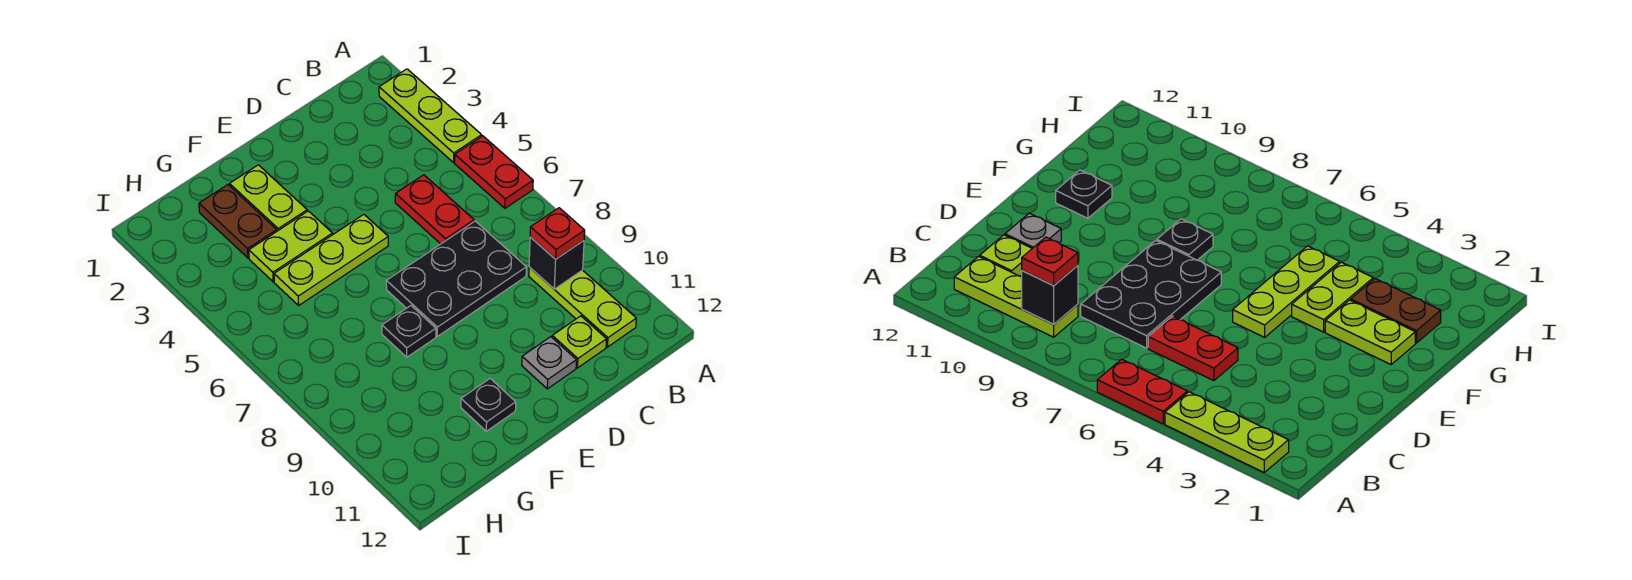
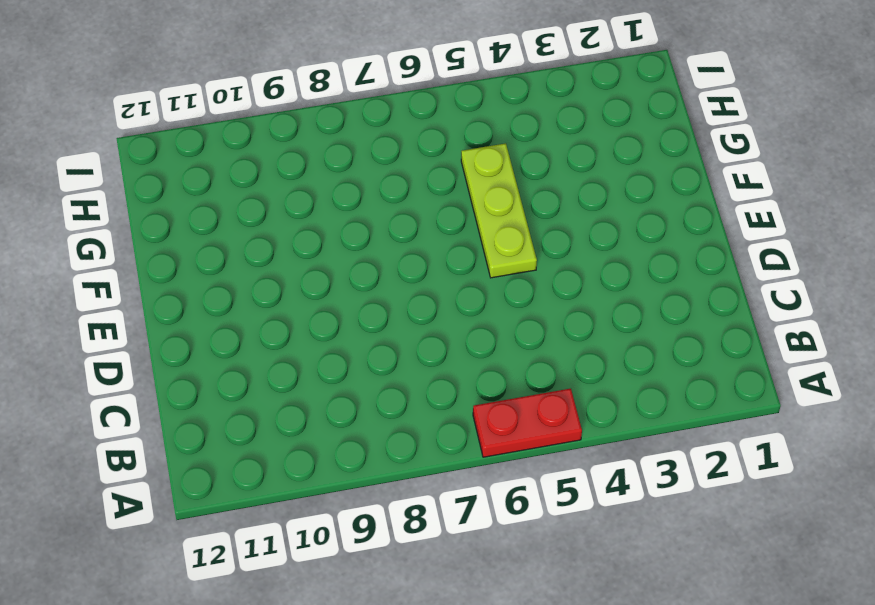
none -> lime 1x3 plate [379,69,482,162]
none -> lime 1x3 plate [529,267,636,347]
none -> red 1x2 plate [395,175,474,244]

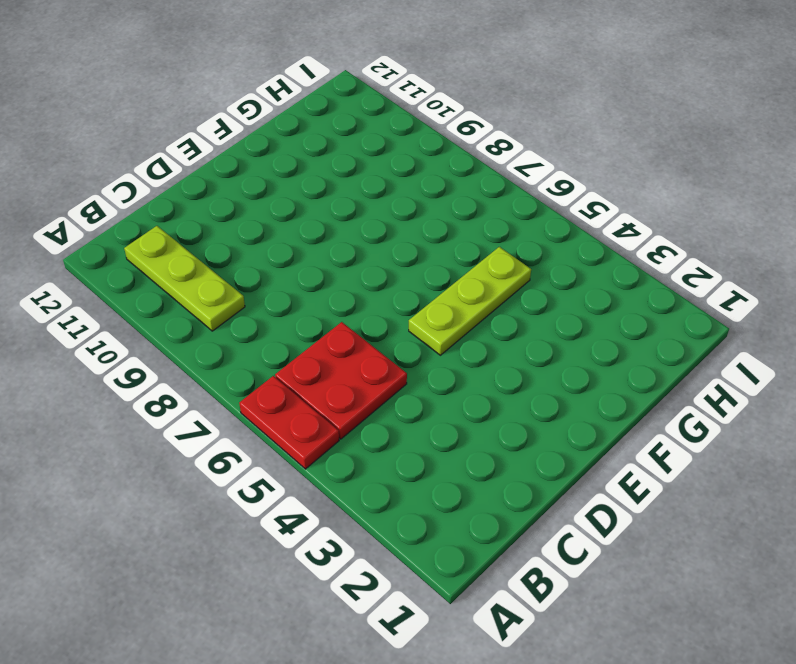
red 2x2 plate [275,322,407,439] -> red 1x2 plate [395,175,474,244]
none -> lime 1x3 plate [379,69,482,162]
none -> black 2x3 plate [386,221,526,336]
none -> lime 1x1 plate [552,316,607,368]

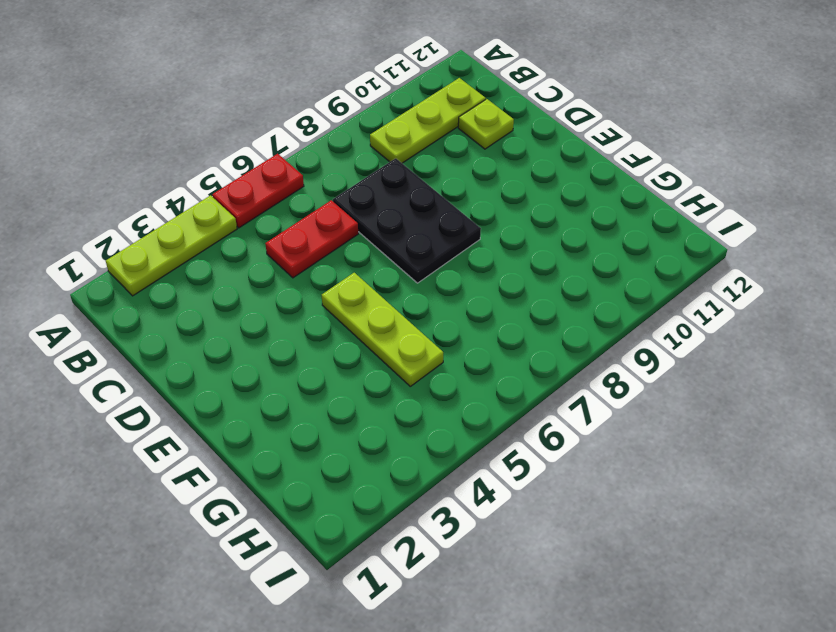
none -> grey 1x1 plate [522,337,576,389]
none -> lime 1x2 plate [230,165,307,231]
none -> lime 1x2 plate [249,211,333,282]

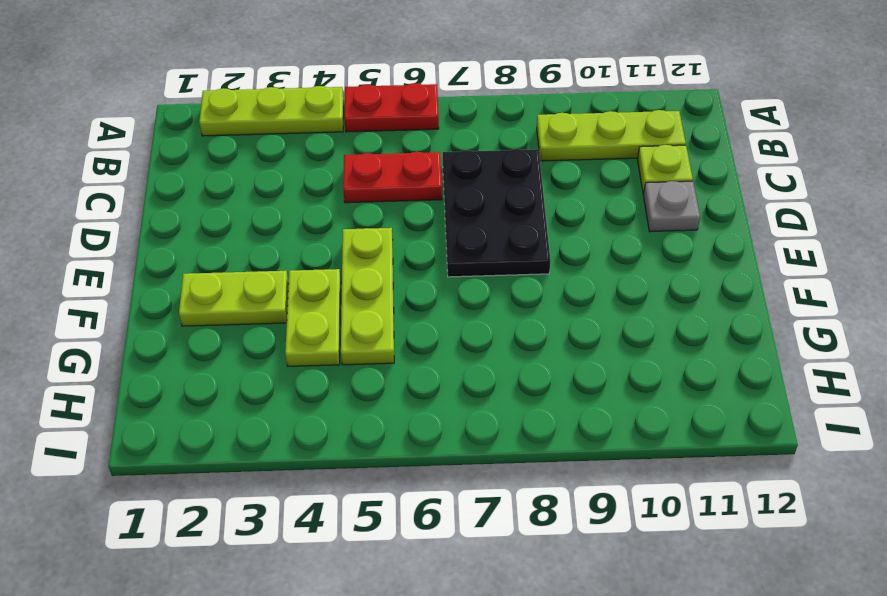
none -> black 1x1 plate [382,306,436,357]
none -> black 1x1 plate [461,379,516,431]
none -> brown 1x2 plate [199,185,277,258]

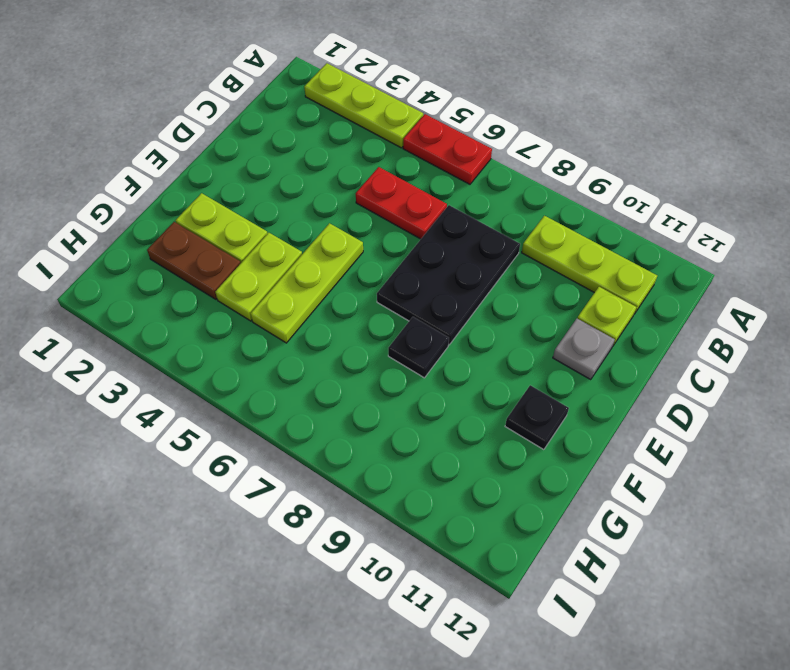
none -> black 1x1 brick [529,237,584,289]
none -> red 1x1 plate [530,208,585,259]

